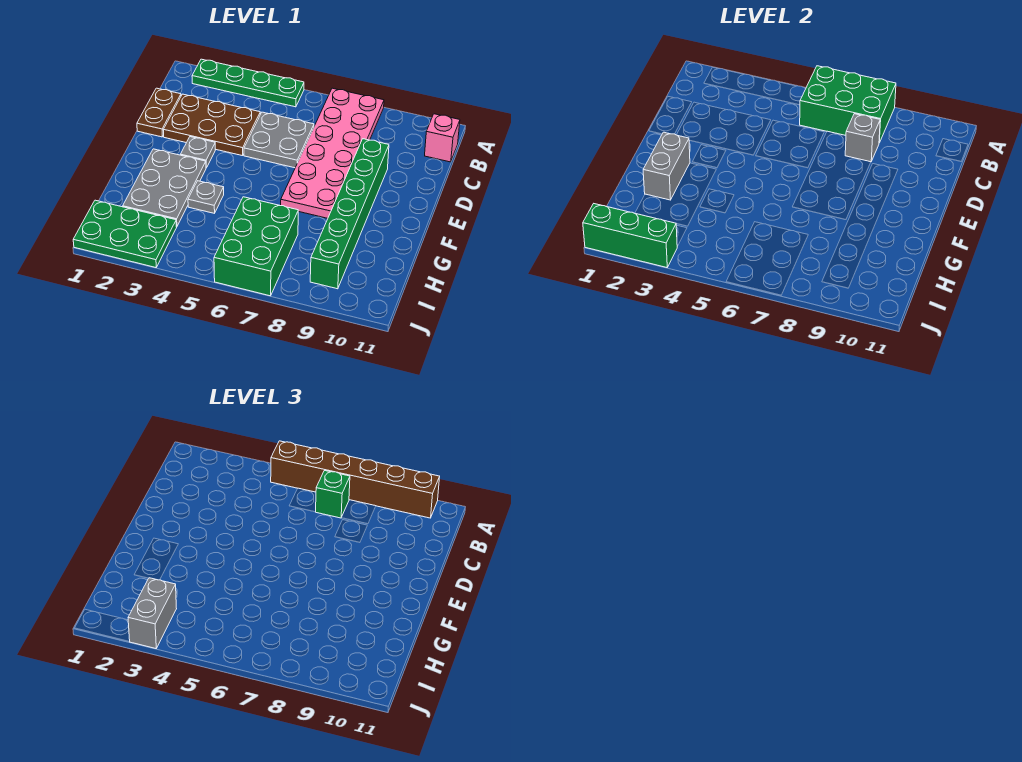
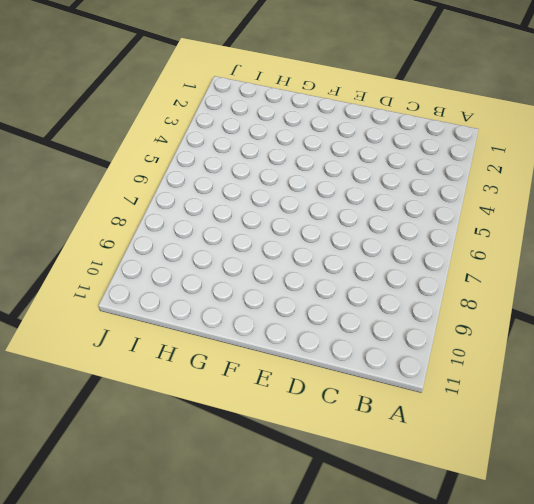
none -> green 1x4 plate [192,59,304,107]
none -> pink 2x6 plate [281,88,384,218]
none -> pink 1x1 brick [425,114,460,162]

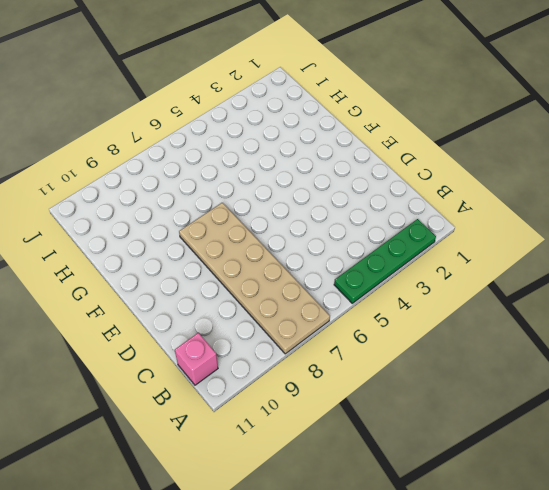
tan 2x6 plate [179,203,330,354] -> pink 2x6 plate [281,88,384,218]
none -> brown 1x2 plate [137,88,181,137]
none -> brown 2x3 plate [163,94,260,156]
none -> grey 2x2 plate [244,112,314,168]

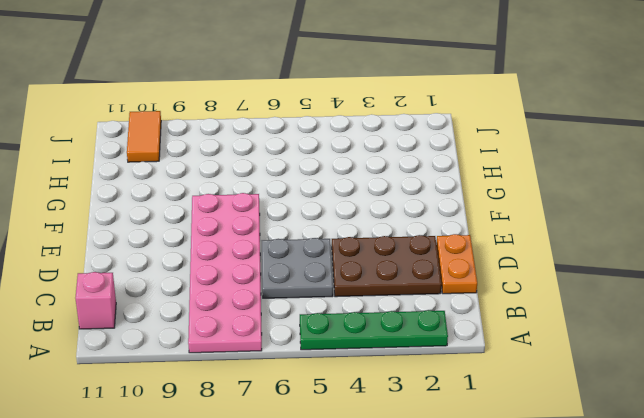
orange 1x2 plate [437,234,477,294] -> brown 1x2 plate [137,88,181,137]
orange 1x2 tile [127,111,161,162] -> none
none -> green 1x6 brick [310,139,389,289]
none -> grey 1x1 plate [180,137,215,168]
none -> grey 2x3 plate [123,149,206,227]

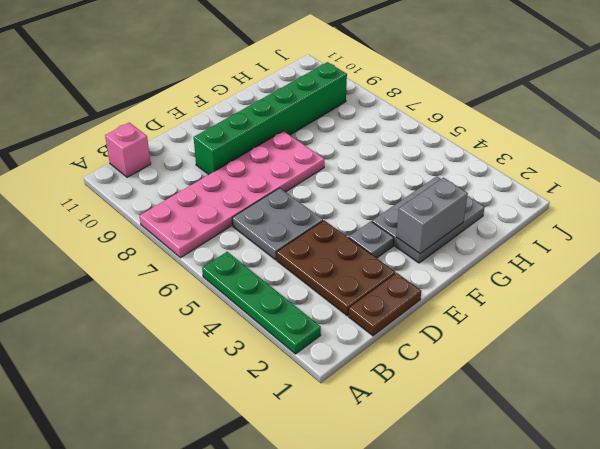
none -> grey 1x1 plate [188,181,224,213]
none -> green 2x3 brick [214,197,298,296]
none -> green 2x3 plate [73,200,177,268]

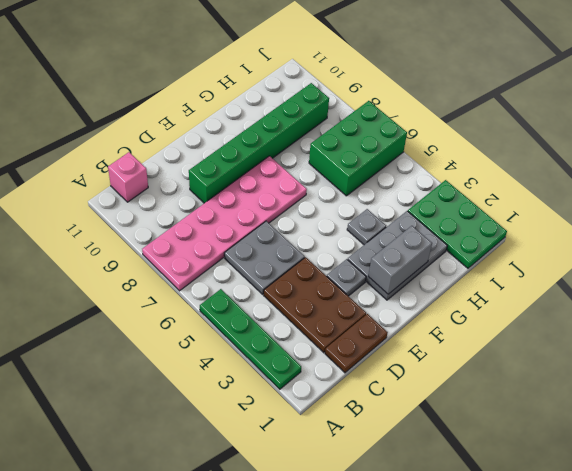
none -> green 2x3 brick [800,66,896,143]
none -> grey 1x1 brick [845,114,880,162]
none -> green 1x3 brick [583,204,677,268]

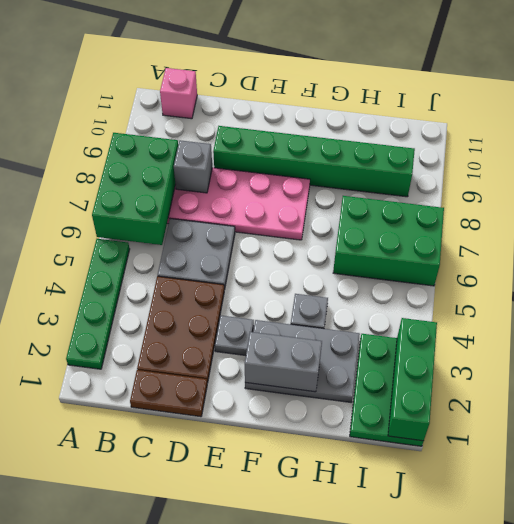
none -> brown 1x6 brick [271,441,440,518]
none -> green 1x1 brick [316,471,350,518]
none -> grey 1x2 brick [128,578,177,649]

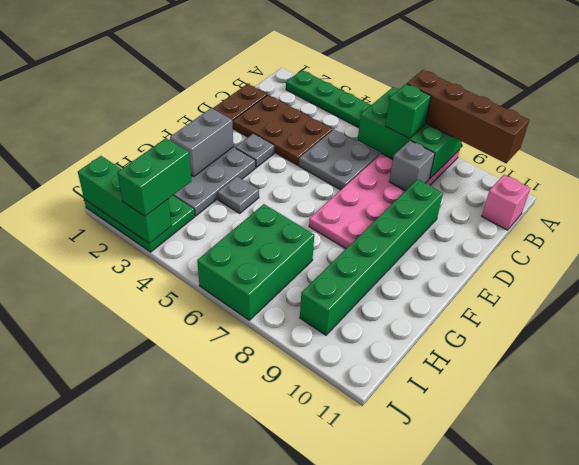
brown 1x4 brick [407,70,529,163] -> brown 1x6 brick [271,441,440,518]
green 1x2 brick [117,138,191,216] -> grey 1x2 brick [128,578,177,649]

